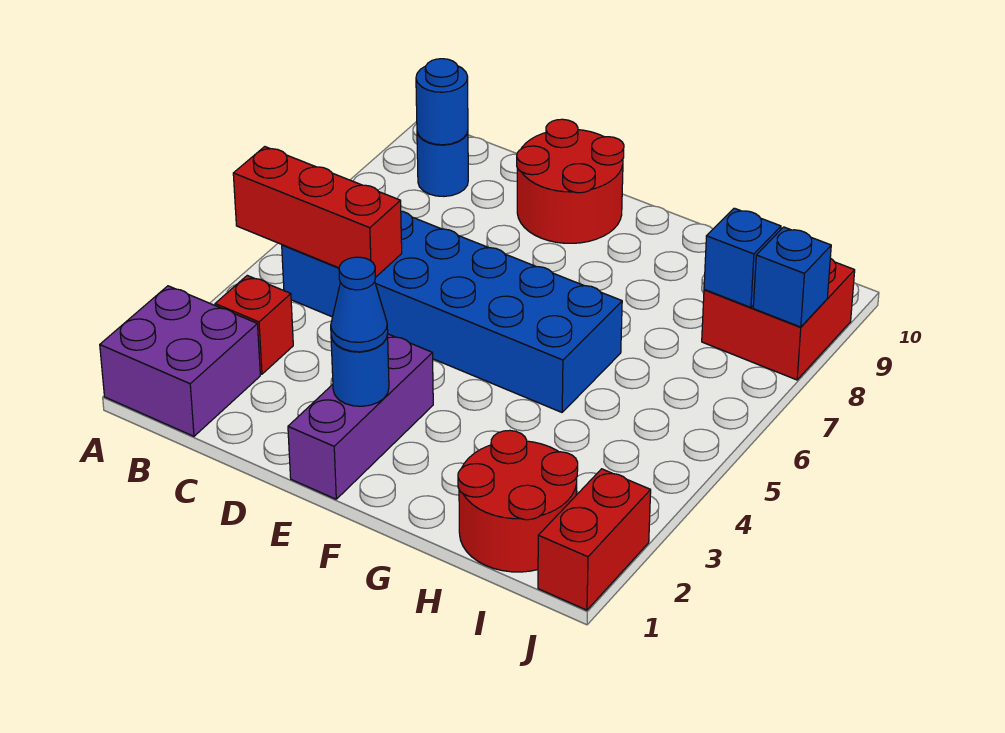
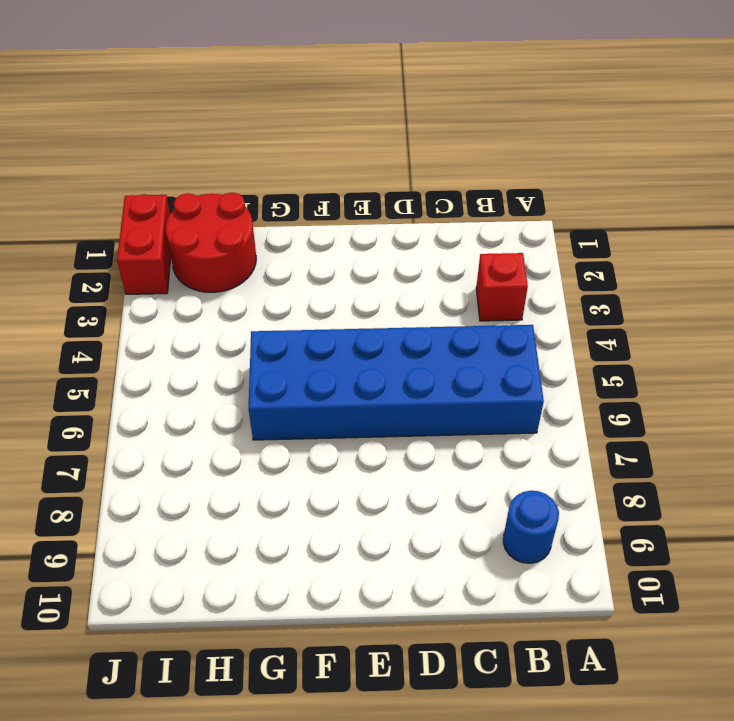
none -> purple 2x2 brick [100,286,260,436]
none -> red 2x2 round brick [517,119,624,243]
none -> purple 1x3 brick [288,334,433,499]

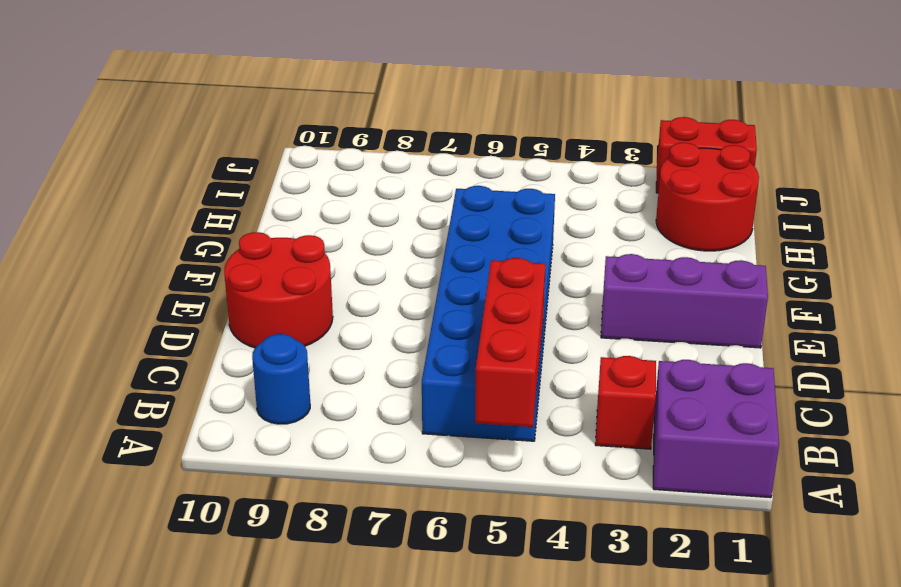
none -> red 2x2 brick [702,258,855,380]
none -> blue 1x1 round brick [416,59,468,145]
none -> blue 1x1 round brick [331,334,389,406]

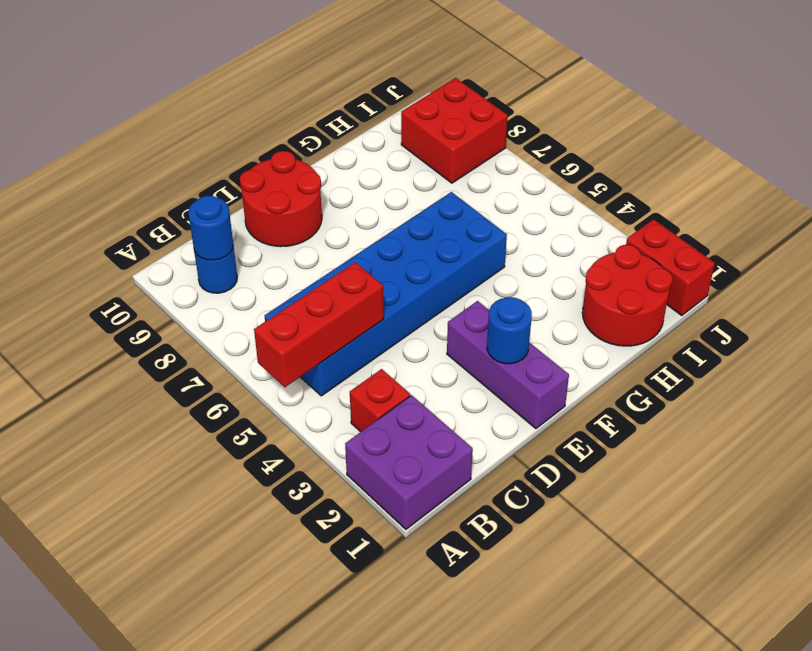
none -> blue 1x1 brick [704,208,781,307]
none -> blue 1x1 brick [753,227,831,327]
none -> blue 1x1 cone [331,257,388,352]

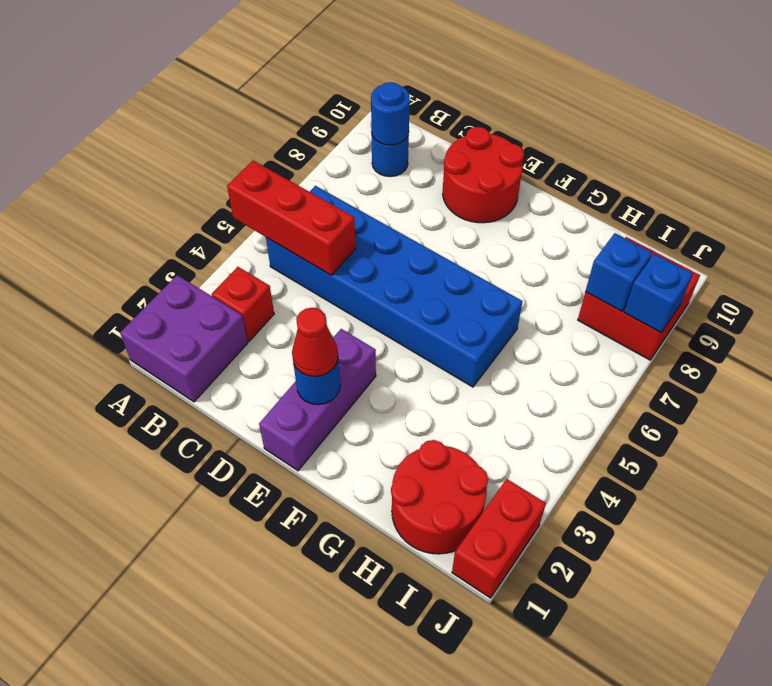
red 1x1 cone [292,308,338,377] -> blue 1x1 cone [331,257,388,352]

